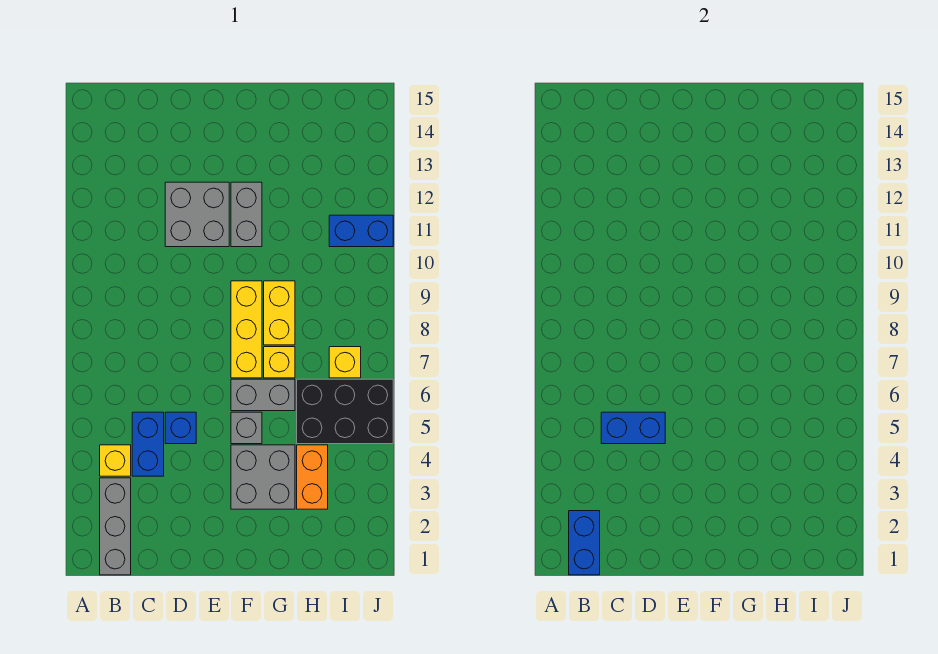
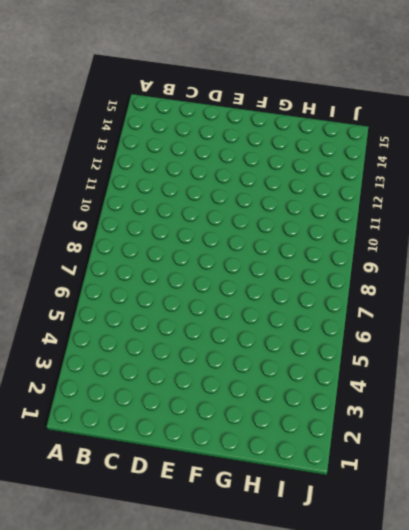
none -> grey 1x3 brick [100,478,131,575]
none -> yellow 1x1 brick [100,445,131,476]
none -> blue 1x2 brick [132,412,164,476]

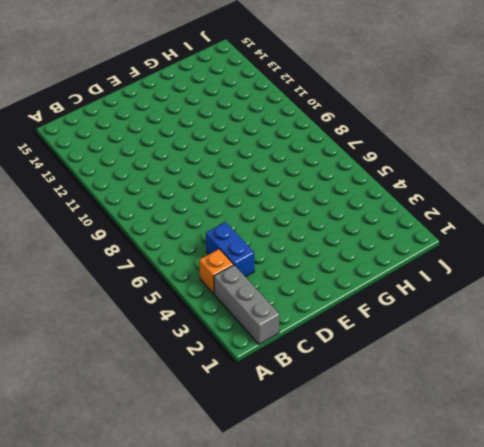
orange 1x1 brick [199,249,234,294] -> yellow 1x1 brick [100,445,131,476]
none -> blue 1x1 brick [165,412,196,444]
none -> grey 2x2 brick [165,182,229,247]
none -> grey 2x2 brick [231,445,295,509]

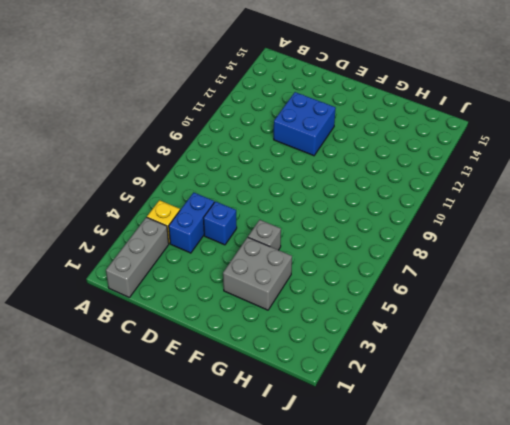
blue 2x2 brick [274,92,336,156] -> grey 2x2 brick [165,182,229,247]
none -> grey 1x2 brick [231,379,295,411]
none -> yellow 1x3 brick [231,281,262,378]
none -> grey 1x2 brick [231,182,262,247]

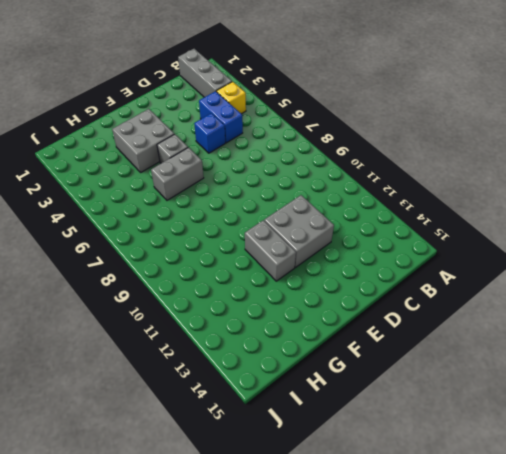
none -> yellow 1x3 brick [231,281,262,378]
none -> yellow 1x1 brick [264,347,295,378]
none -> yellow 1x2 brick [264,281,295,345]

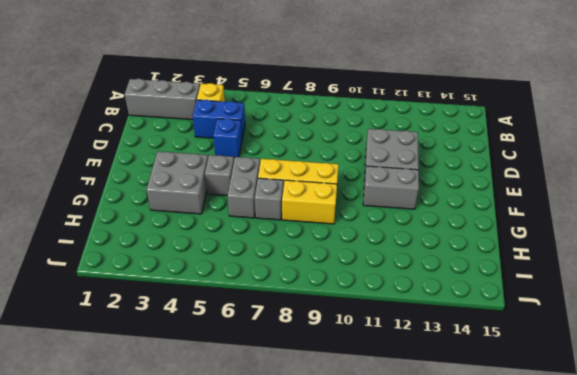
grey 1x1 brick [255,178,283,220] -> yellow 1x1 brick [264,347,295,378]
none -> orange 1x2 brick [297,445,328,509]
none -> black 2x3 brick [297,379,393,444]
none -> yellow 1x1 brick [329,347,361,378]

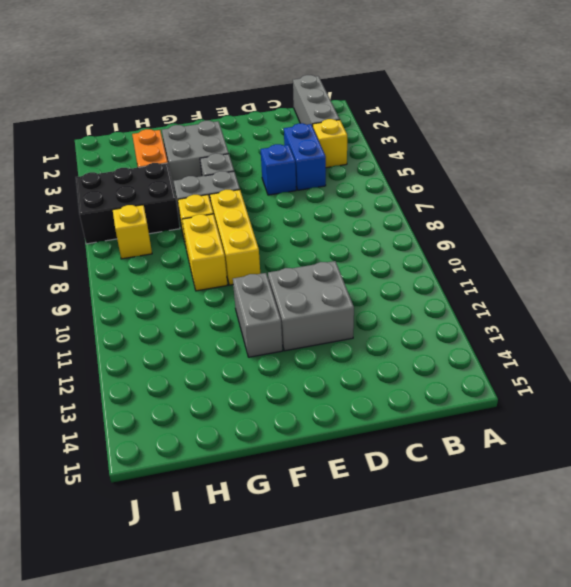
none -> blue 1x2 brick [329,215,393,247]
none -> blue 1x2 brick [569,511,600,575]
none -> blue 1x2 brick [601,412,665,444]

